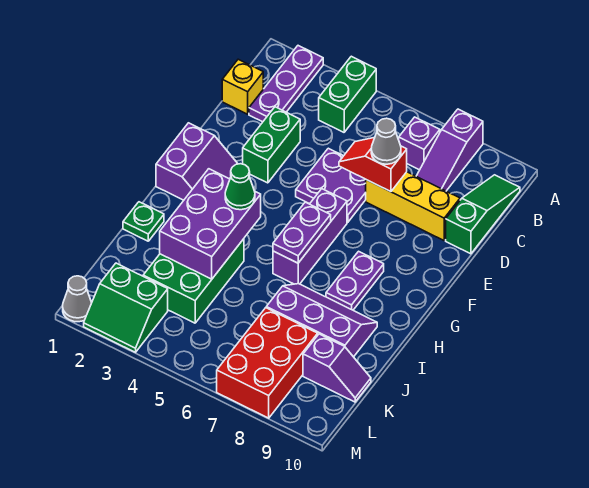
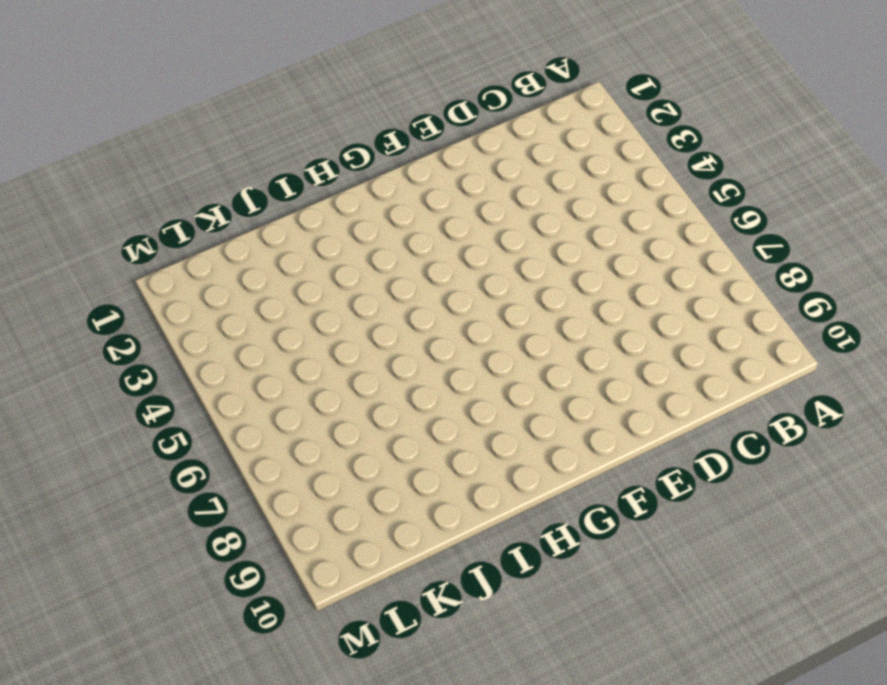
none -> purple 1x3 plate [249,46,323,122]
none -> green 1x2 brick [319,56,376,132]
none -> purple 1x3 slope [416,109,483,191]

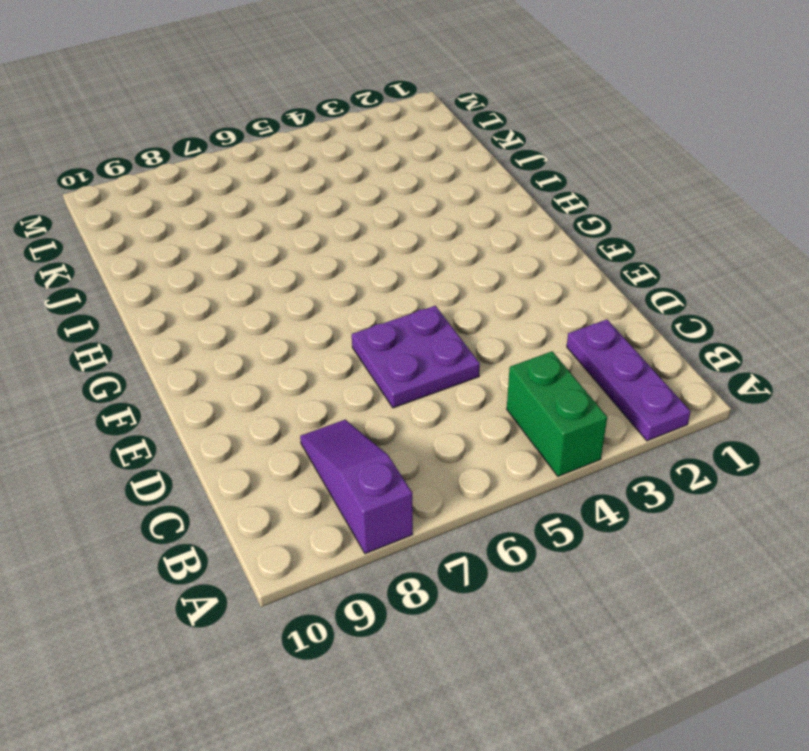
none -> purple 1x1 brick [399,117,440,170]
none -> green 1x3 slope [446,175,520,254]
none -> yellow 1x1 brick [222,59,263,114]

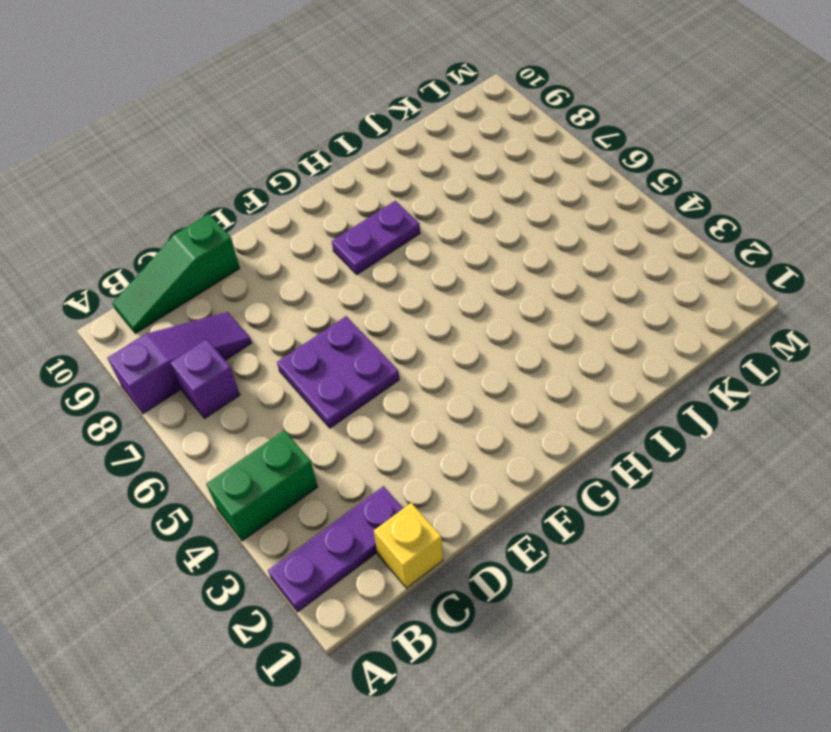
none -> green 1x2 brick [243,107,300,183]
none -> yellow 1x3 brick [366,172,460,240]
none -> purple 2x2 slope [156,123,238,200]

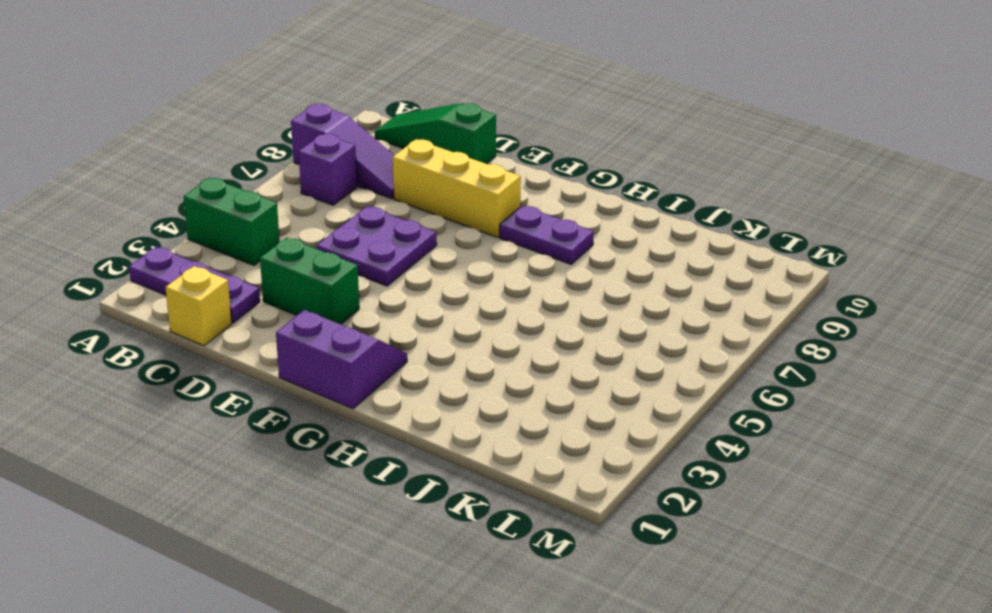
yellow 1x3 brick [393,139,521,238] -> yellow 1x3 brick turned to [366,172,460,240]
none -> purple 1x3 brick [273,189,347,284]
none -> green 1x1 plate [123,202,164,241]
none -> green 2x3 brick [143,239,244,323]

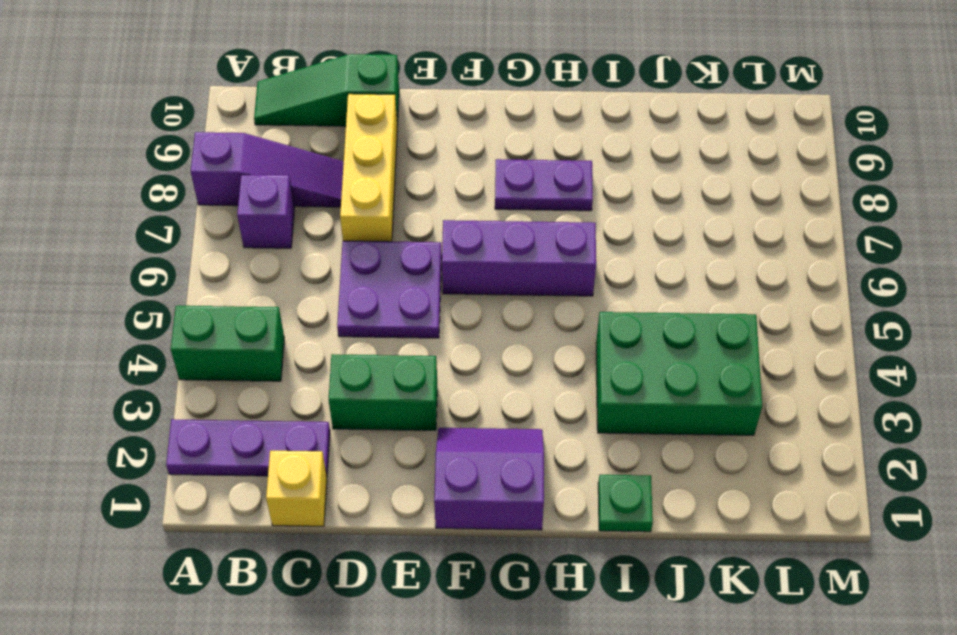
none -> purple 2x3 slope [266,284,377,357]
none -> red 2x3 brick [217,308,318,418]
none -> purple 1x2 slope [303,334,371,402]

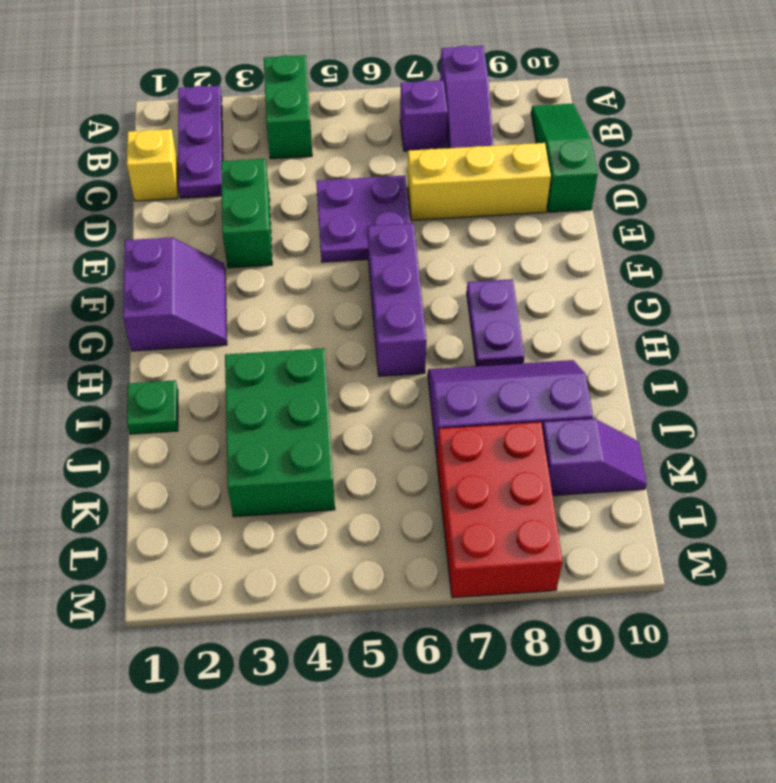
none -> green 2x2 slope [84,263,168,352]
none -> grey 1x1 cone [63,276,91,322]
none -> red 1x2 slope [339,138,407,192]

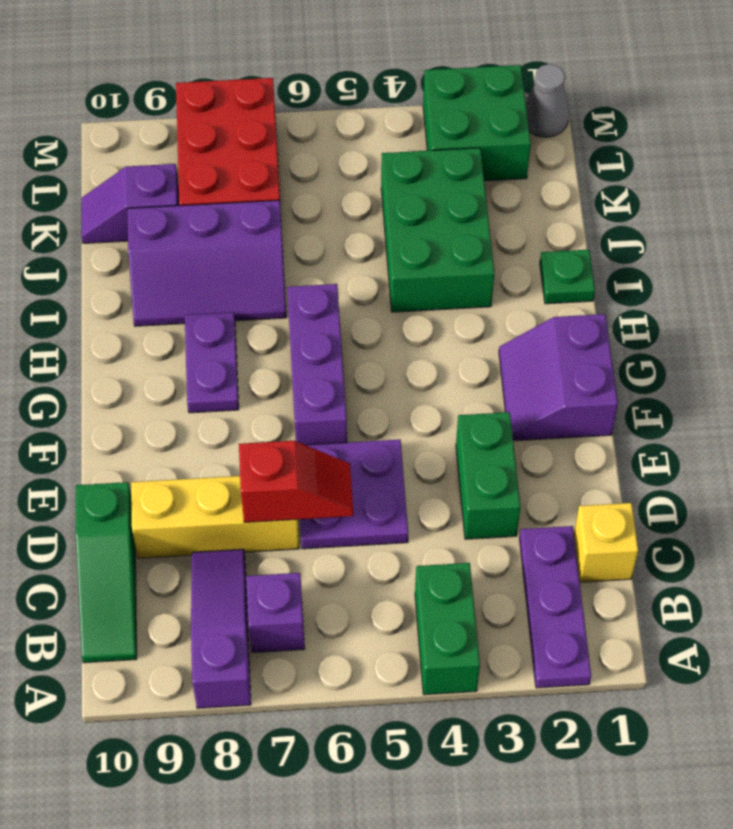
green 2x2 brick [423,65,531,181] -> green 2x2 slope [84,263,168,352]
none -> purple 1x2 plate [273,202,331,263]
none -> purple 2x3 brick [160,169,261,279]
none -> grey 1x1 cone [371,118,401,164]

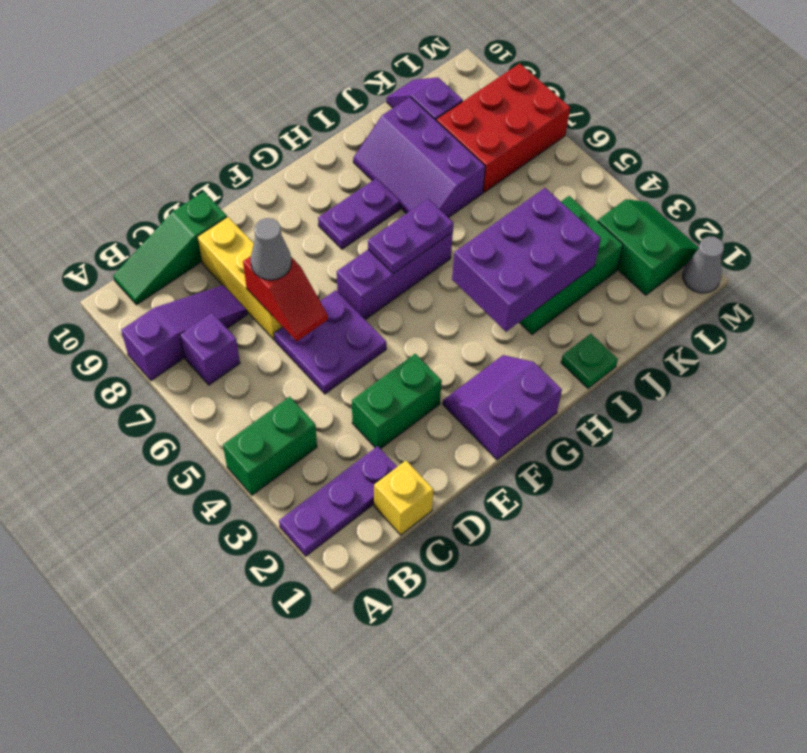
none -> green 1x1 cone [225,164,255,210]

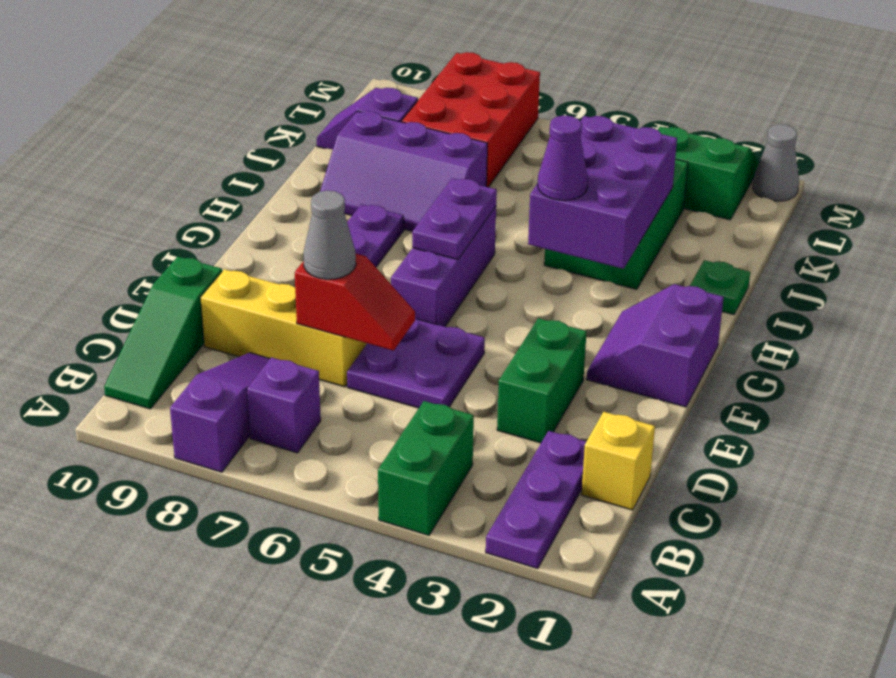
purple 1x1 cone [538,115,588,200] -> green 1x1 cone [225,164,255,210]

